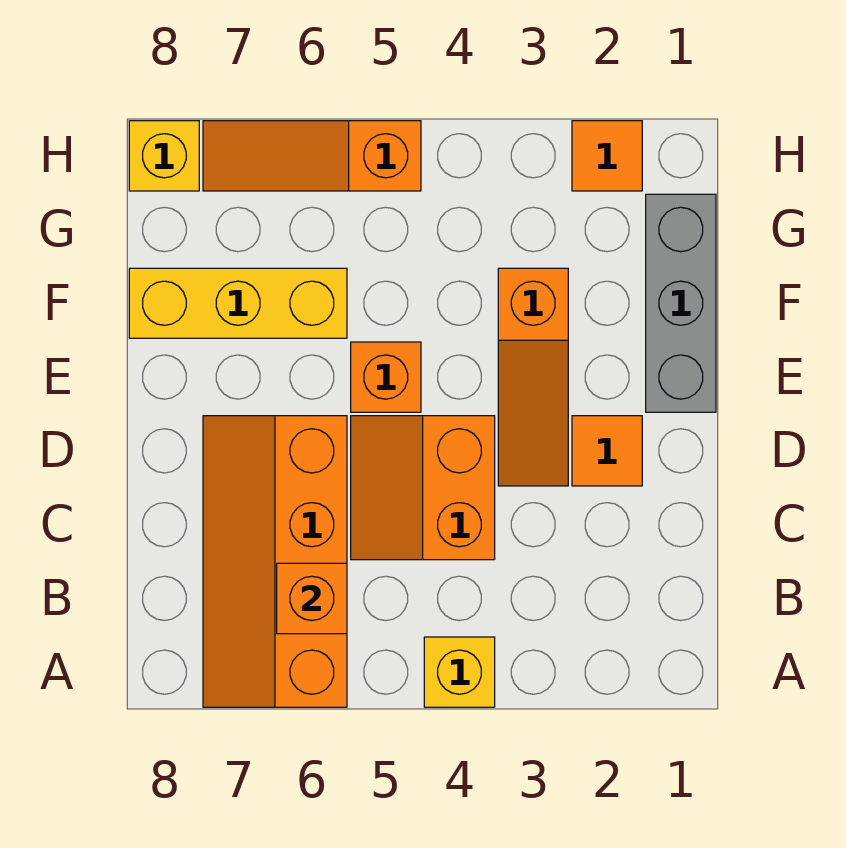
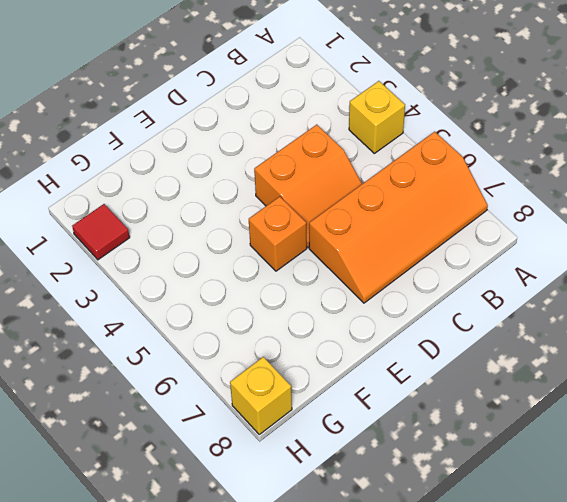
red 1x1 tile [72,204,130,260] -> orange 1x1 tile [572,121,642,191]
none -> orange 1x1 tile [572,416,642,486]
none -> orange 1x3 slope [498,268,568,486]
none -> grey 1x3 brick [646,194,716,412]

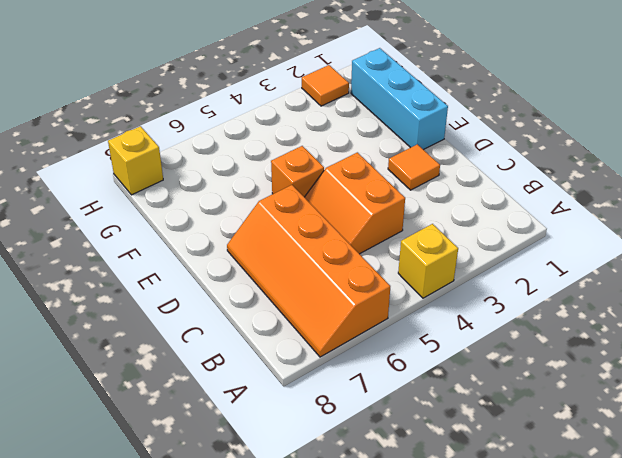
cyan 1x3 brick [351,48,448,150] -> grey 1x3 brick [646,194,716,412]
none -> orange 1x3 slope [498,268,568,486]
none -> yellow 1x3 brick [129,268,347,338]
none -> orange 1x3 slope [203,121,421,191]

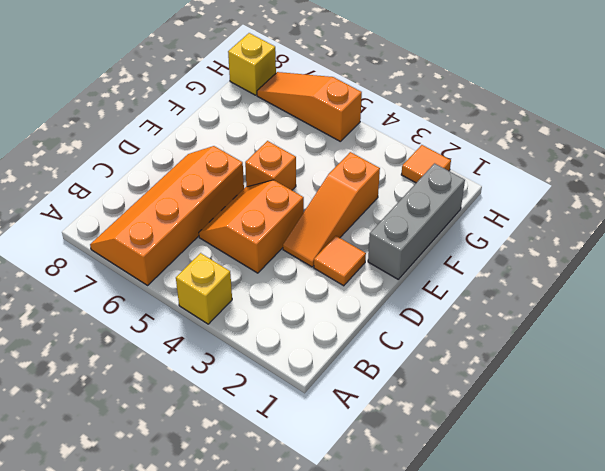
none -> yellow 1x3 brick [129,268,347,338]
none -> orange 1x1 brick [277,563,347,634]

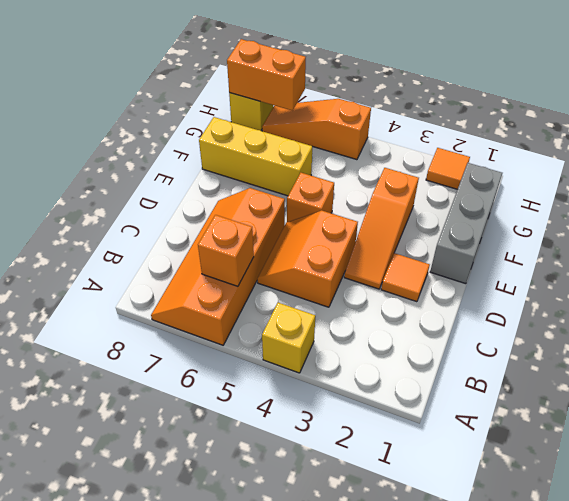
orange 1x2 brick [227,39,306,111] -> none

